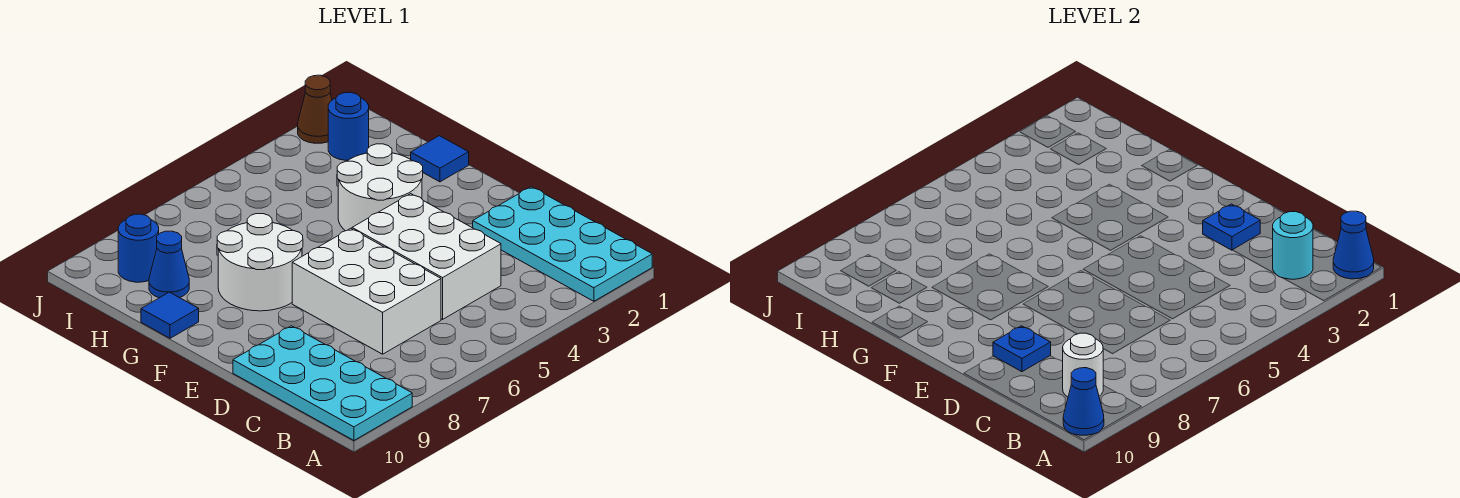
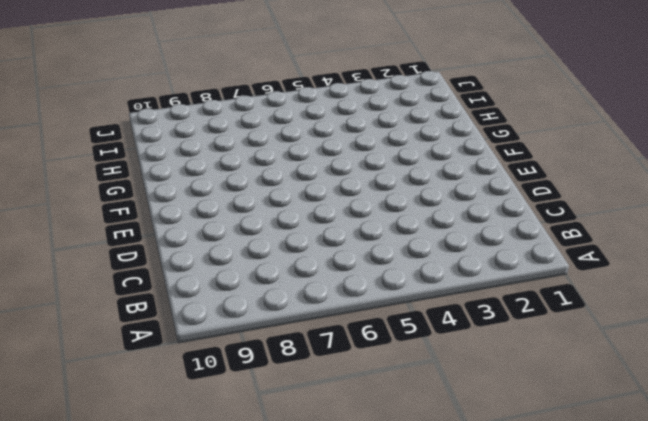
none -> cyan 2x4 plate [473,187,652,301]
none -> cyan 2x4 plate [233,326,412,440]
none -> white 2x3 brick [352,194,501,319]

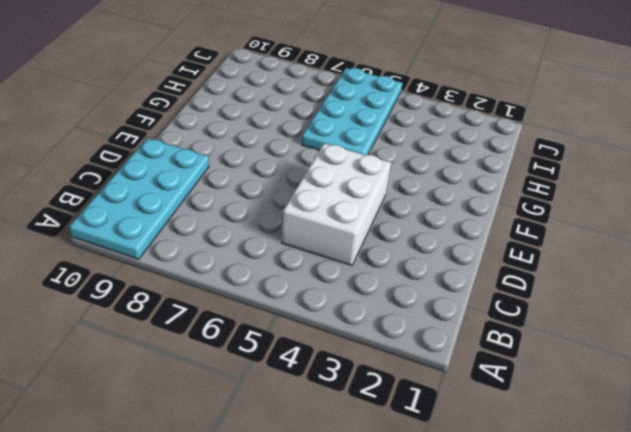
cyan 2x4 plate [302,68,402,155] -> cyan 2x4 plate moved to [473,187,652,301]
none -> white 2x3 brick [292,228,441,354]
none -> white 2x2 round brick [337,144,423,231]
none -> white 2x2 round brick [217,214,303,311]

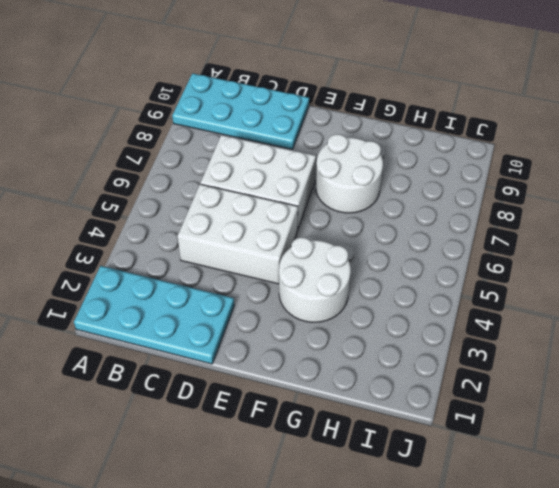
none -> blue 1x1 tile [411,136,469,182]
none -> blue 1x1 tile [141,292,199,338]
none -> blue 1x1 cone [149,231,189,298]

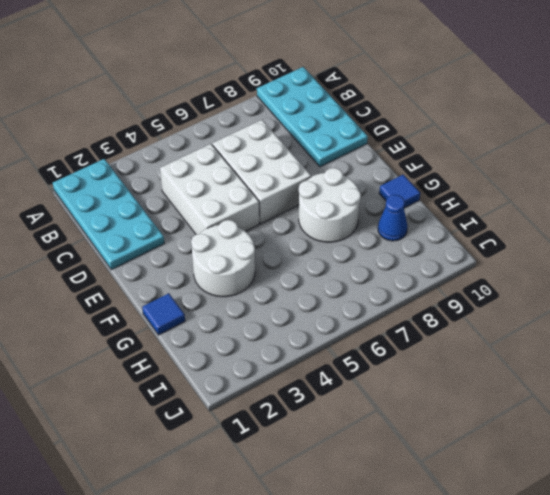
none -> blue 1x1 round brick [328,92,369,160]
none -> blue 1x1 round brick [118,214,159,282]
none -> brown 1x1 cone [298,75,332,143]

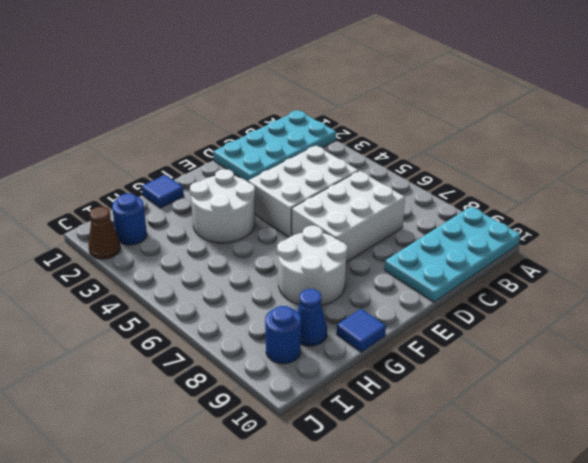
none -> blue 1x1 cone [1333,211,1374,279]
none -> blue 1x1 cone [1063,368,1104,435]
none -> cyan 1x1 round brick [1273,212,1313,279]

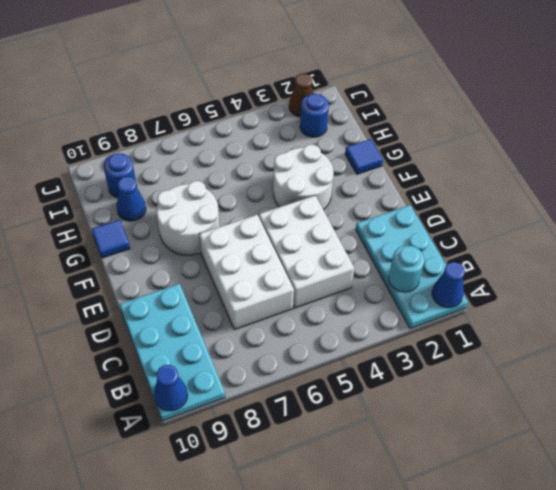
none -> white 1x1 round brick [1063,333,1103,397]
none -> blue 1x1 plate [1203,204,1260,250]
none -> blue 1x1 plate [993,326,1051,372]

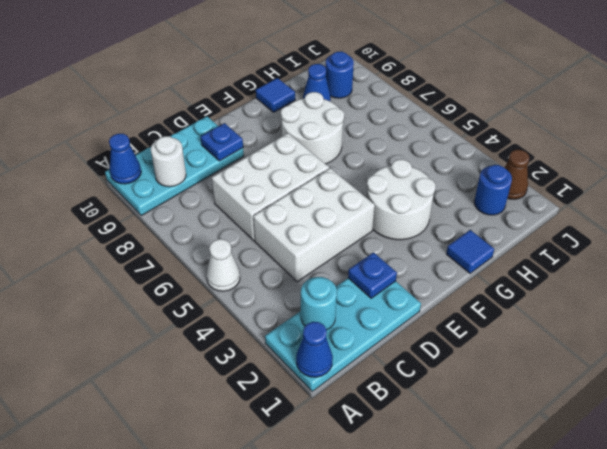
white 1x1 cone [206,239,240,291] -> none

